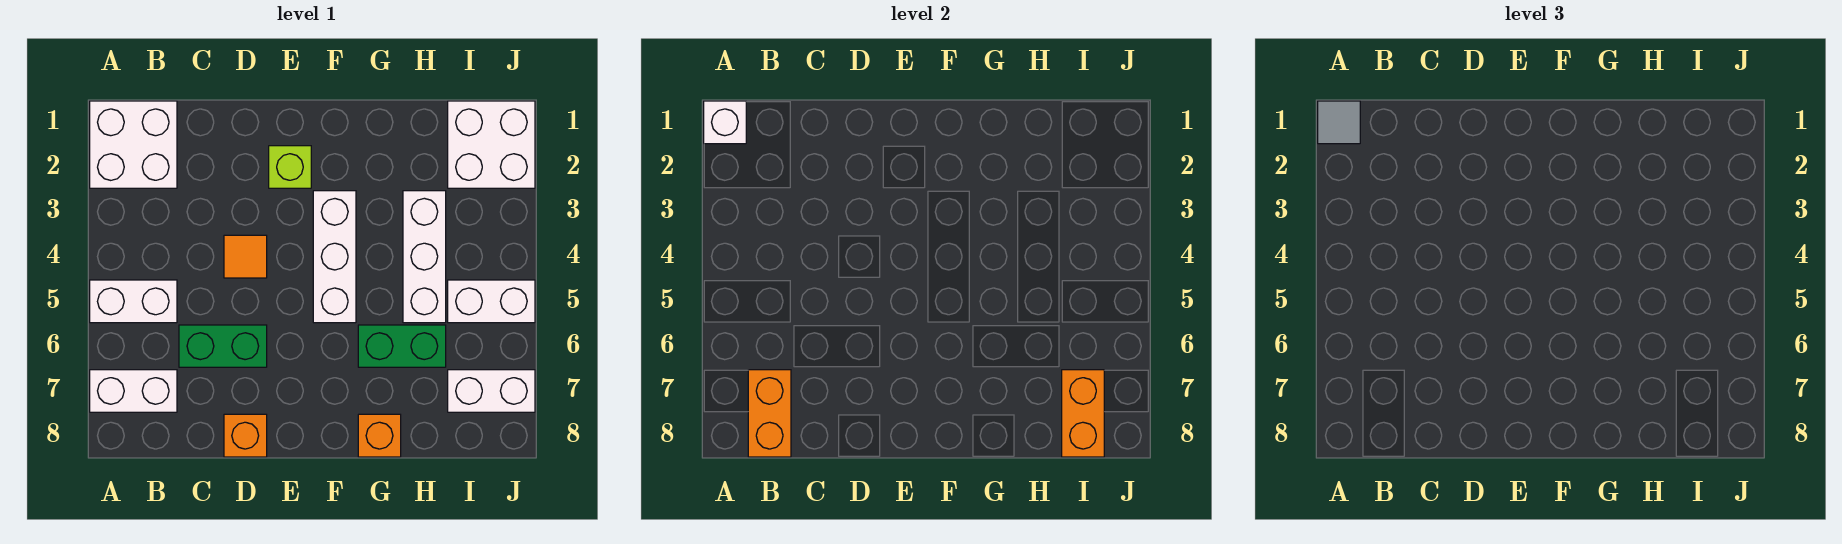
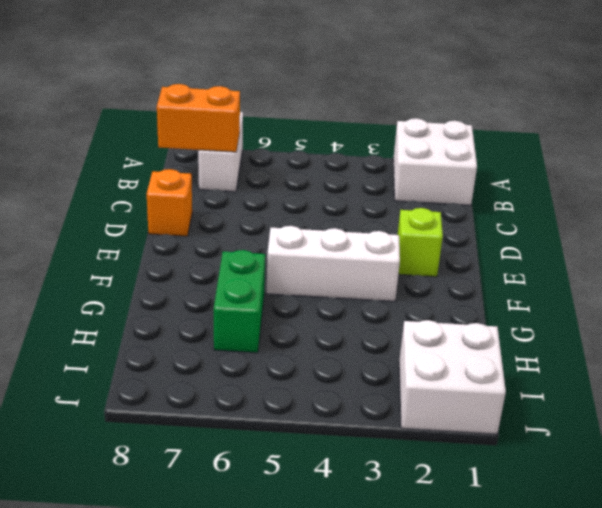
none -> white 1x2 brick [90,280,177,323]
none -> green 1x2 brick [179,325,267,367]
none -> orange 1x1 tile [224,235,267,278]

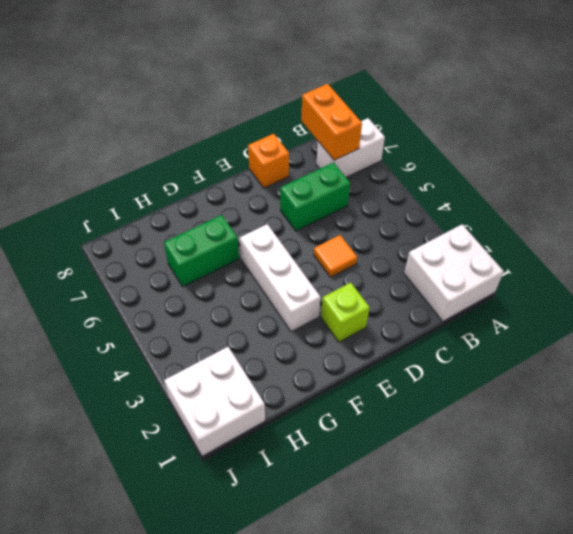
none -> white 1x2 brick [90,280,177,323]
none -> orange 1x1 brick [358,414,401,457]
none -> white 1x3 brick [403,191,446,323]

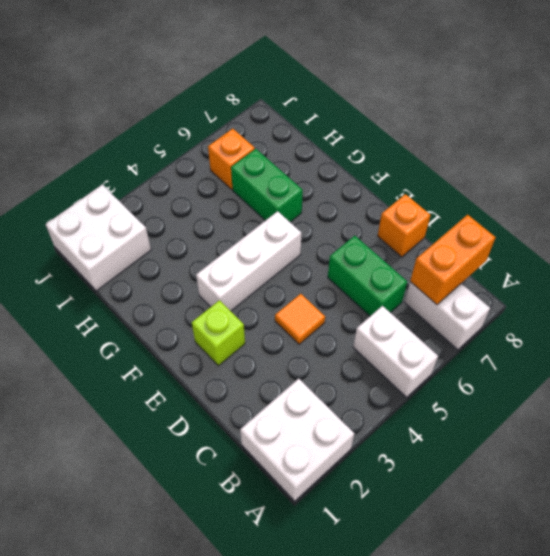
orange 1x1 brick [208,129,255,189] -> orange 1x1 brick moved to [358,414,401,457]
none -> white 1x3 brick [403,191,446,323]
none -> white 1x2 brick [448,280,535,323]
none -> white 1x2 brick [448,370,535,412]

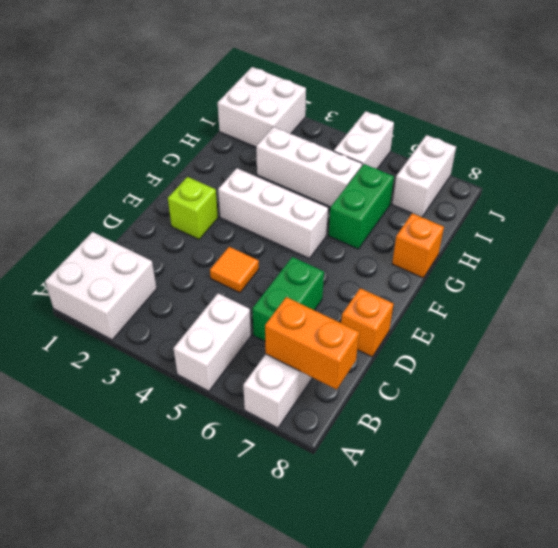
none -> white 1x1 brick [704,101,746,144]
none -> orange 1x2 brick [1062,370,1104,457]
none -> grey 1x1 tile [1318,101,1360,144]

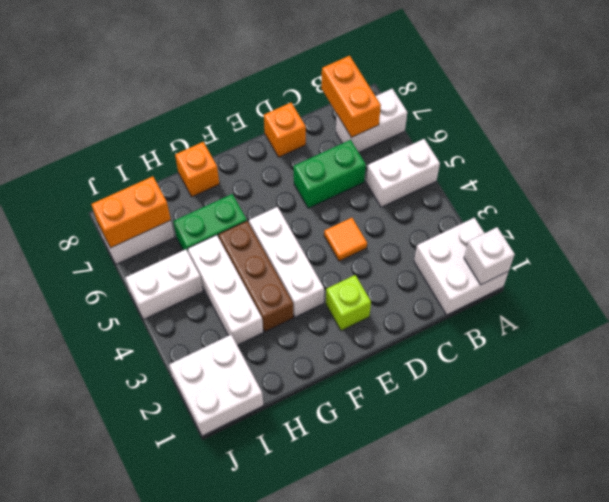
brown 1x3 brick [218,221,294,332] -> none
orange 1x2 brick [91,176,171,248] -> orange 1x2 brick turned to [1062,370,1104,457]
none -> grey 1x1 tile [1318,101,1360,144]

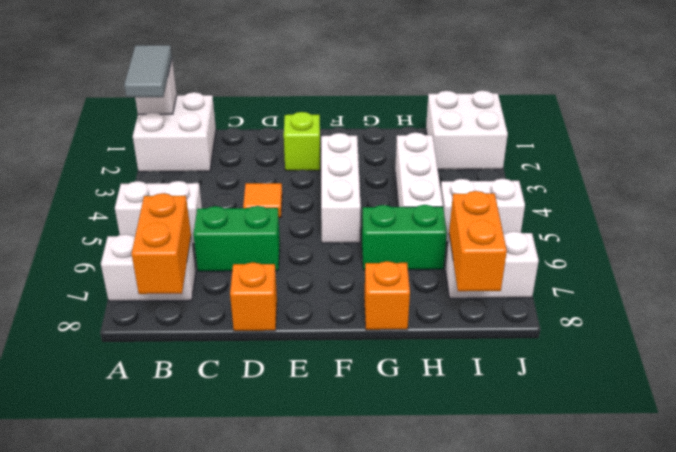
grey 1x2 tile [124,45,172,97] -> grey 1x1 tile [1318,101,1360,144]

